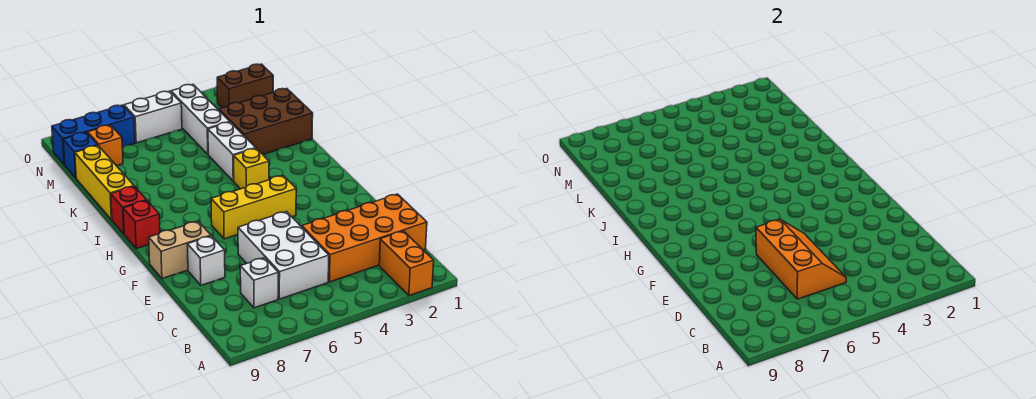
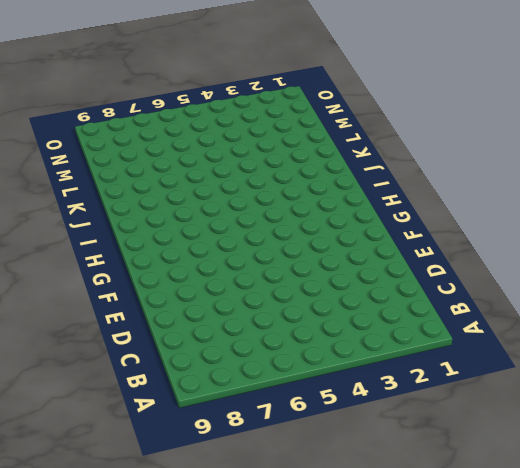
none -> orange 1x2 brick [379,231,434,296]
none -> orange 2x4 brick [302,194,427,282]
none -> white 2x3 brick [238,212,329,299]

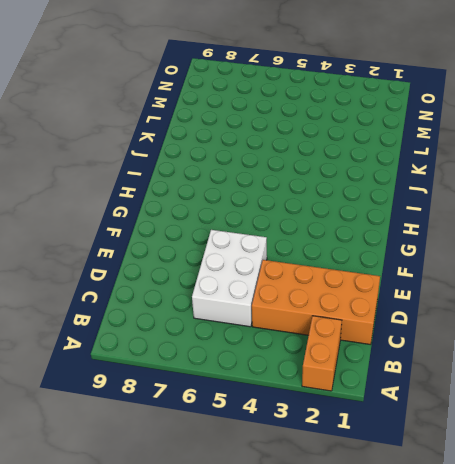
none -> white 1x1 brick [240,258,278,308]
none -> white 1x1 brick [187,236,225,285]
none -> tan 1x2 brick [149,221,211,279]

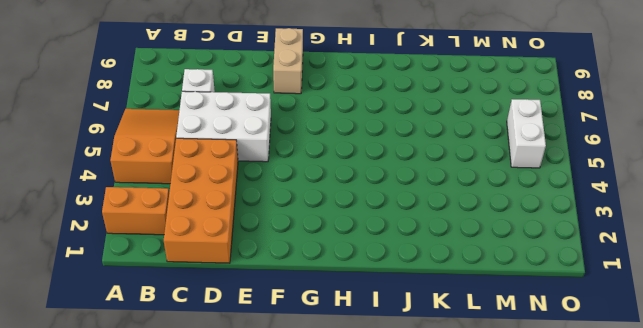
orange 2x3 slope [110,109,179,184] -> orange 2x3 slope turned to [756,219,846,299]
none -> white 1x1 brick [187,236,225,285]
none -> yellow 1x3 brick [211,176,296,239]
none -> red 1x1 brick [123,201,160,249]

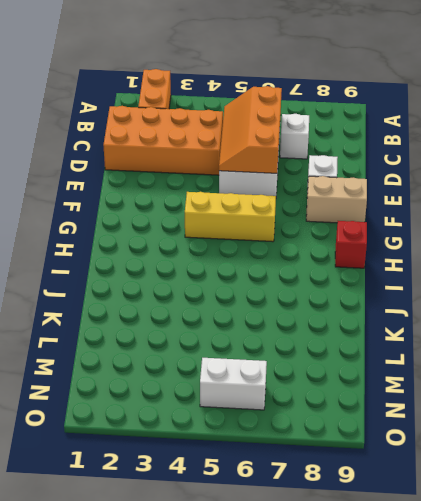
none -> yellow 1x1 brick [234,148,269,189]
none -> red 1x1 brick [111,186,147,234]
none -> white 1x2 brick [208,122,256,181]

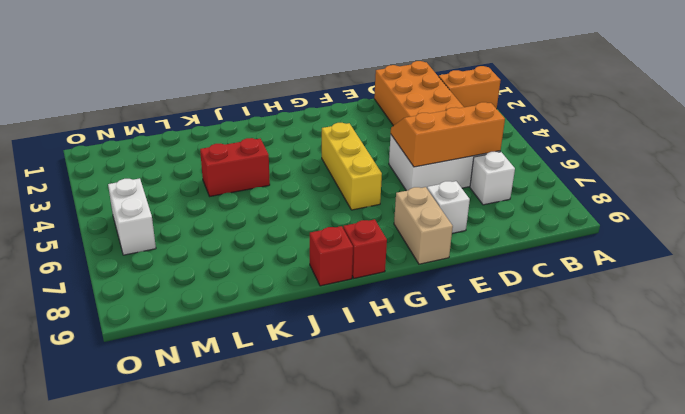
red 1x2 brick [200,138,270,196] -> white 1x2 brick [208,122,256,181]
none -> yellow 1x1 brick [234,148,269,189]
none -> yellow 1x3 brick [75,146,134,220]
none -> brown 2x3 brick [219,89,313,154]

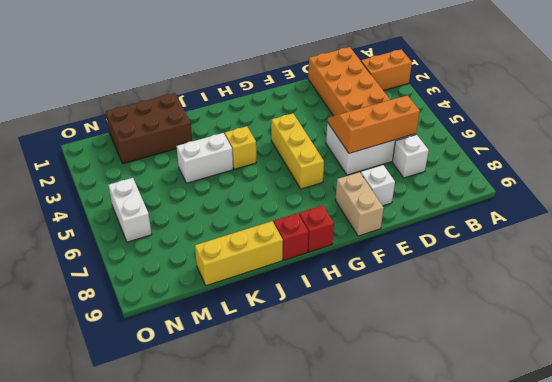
brown 2x3 brick [106,93,192,164] -> brown 2x3 brick turned to [219,89,313,154]
none -> white 1x3 brick [171,84,230,154]
none -> orange 1x1 brick [88,125,123,166]
none -> blue 1x1 brick [63,132,98,178]

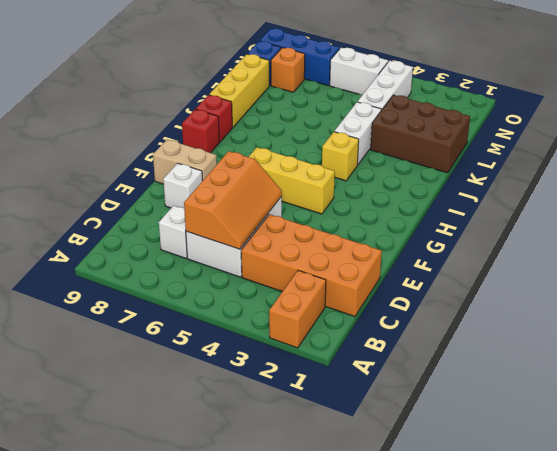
none -> brown 1x2 brick [217,64,273,108]

